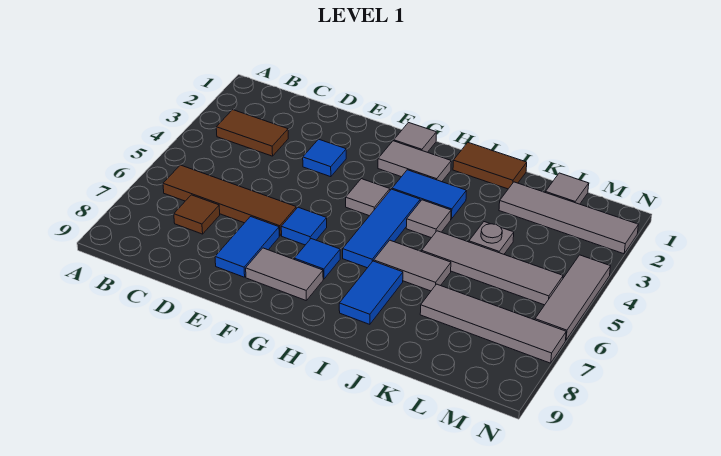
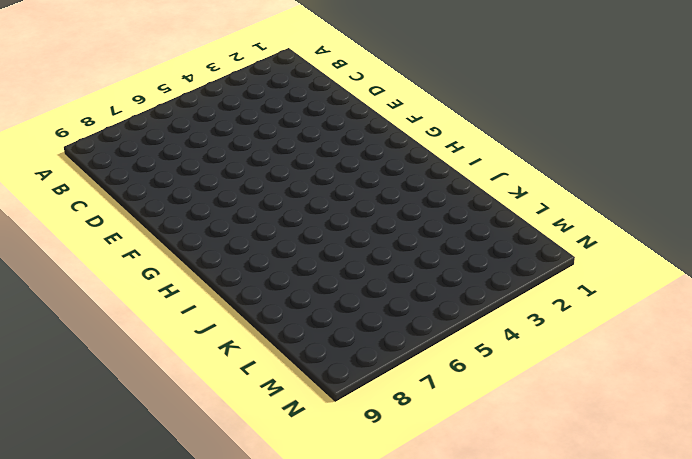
none -> brown 1x2 tile [216,110,288,156]
none -> brown 1x4 tile [163,165,296,236]
none -> brown 1x1 tile [174,195,220,234]

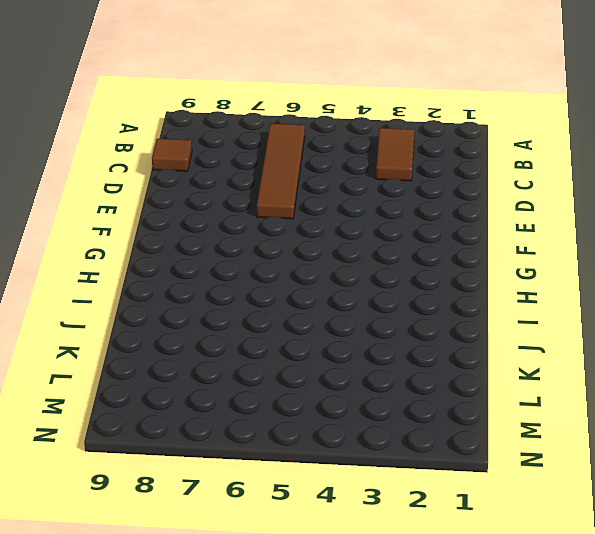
brown 1x1 tile [152,139,192,171] -> brown 1x1 tile moved to [174,195,220,234]
none -> blue 1x1 tile [303,139,346,177]
none -> blue 1x2 tile [215,217,279,277]
none -> blue 1x1 tile [281,207,327,245]

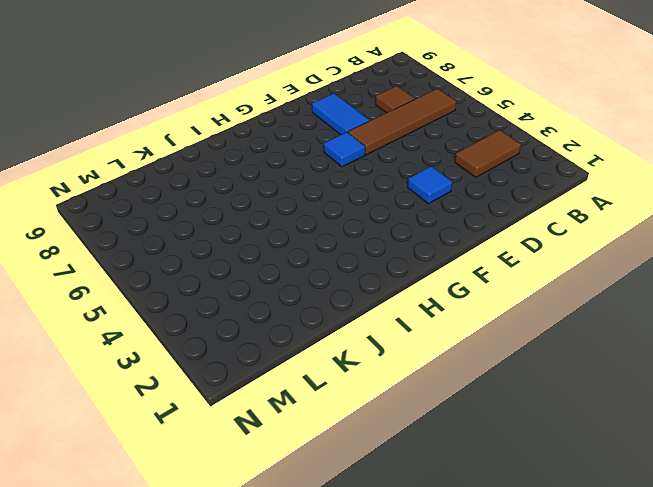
none -> grey 1x2 tile [246,248,323,300]
none -> grey 1x1 tile [394,123,436,152]
none -> grey 1x2 tile [378,141,451,182]

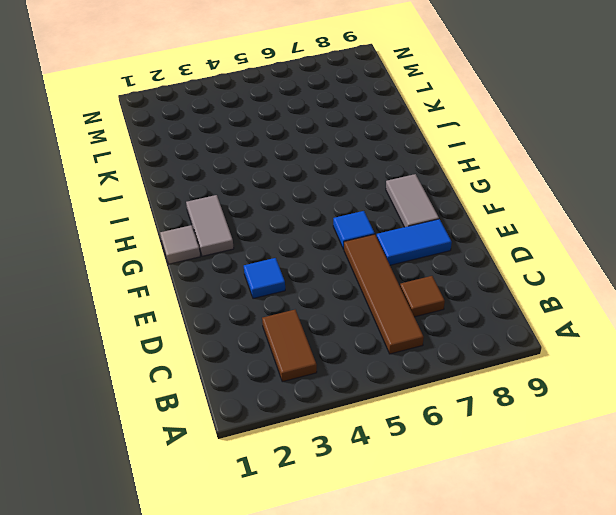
none -> grey 1x1 tile [346,179,390,216]
none -> blue 1x1 tile [294,239,340,279]
none -> blue 1x2 tile [392,170,466,219]

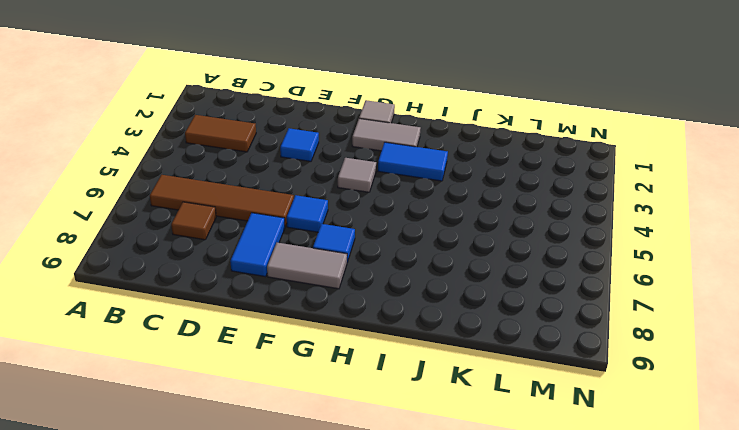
none -> blue 1x3 tile [343,189,420,268]
none -> brown 1x2 tile [453,143,527,189]
none -> grey 1x1 tile [406,200,451,238]

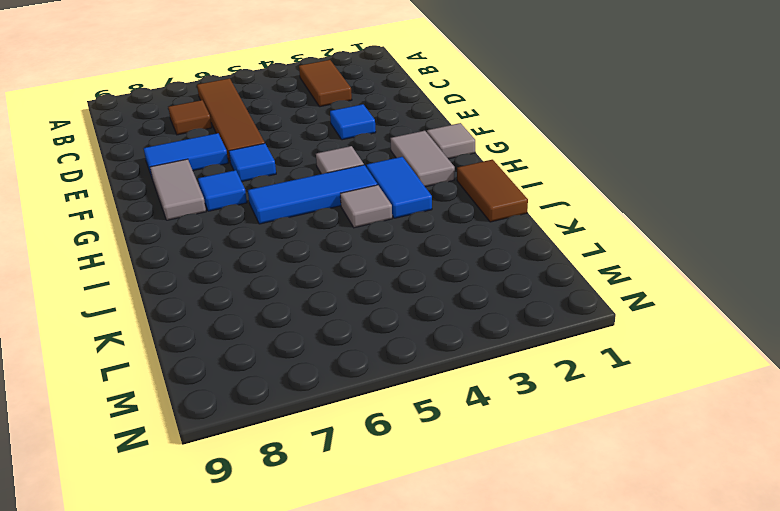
none -> grey 1x2 tile [374,240,451,291]
none -> blue 1x2 tile [339,261,403,324]
none -> grey 1x4 tile [422,231,563,305]

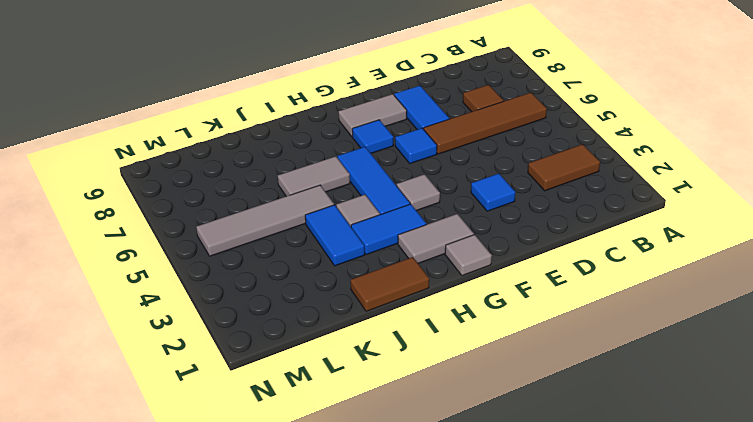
blue 1x2 tile [305,205,365,266] -> blue 1x2 tile moved to [339,261,403,324]
none -> grey 1x4 tile [499,182,638,254]
none -> grey 1x1 plate [469,222,514,254]
none -> grey 1x4 tile [420,284,566,363]

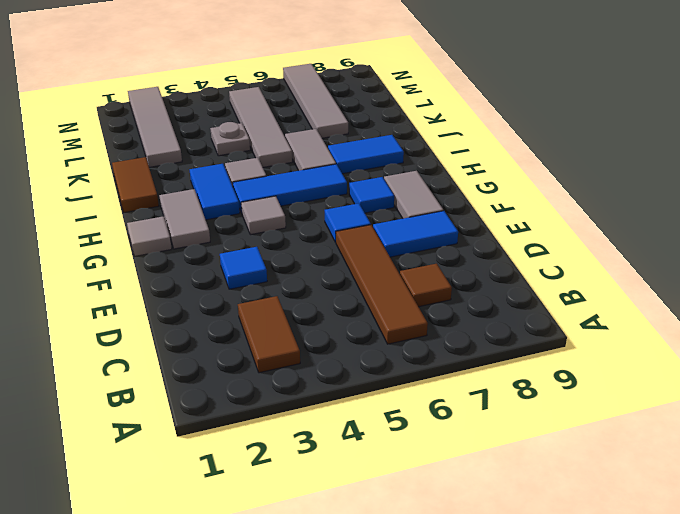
none -> grey 1x1 tile [545,173,589,204]
none -> grey 1x3 tile [535,255,611,340]

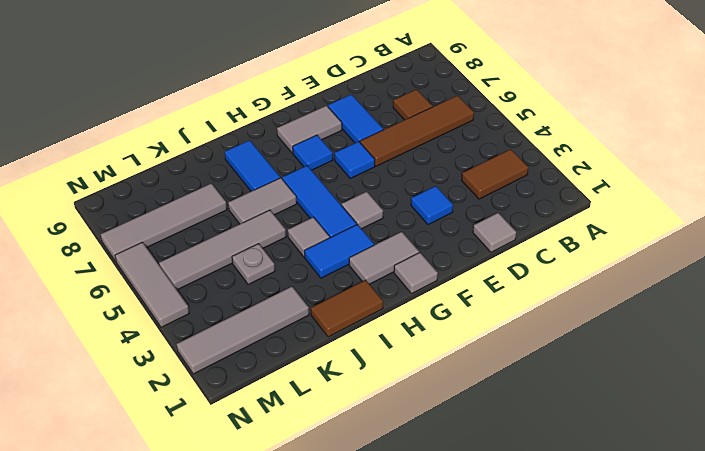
grey 1x1 tile [473,213,516,252] -> grey 1x1 tile moved to [545,173,589,204]

